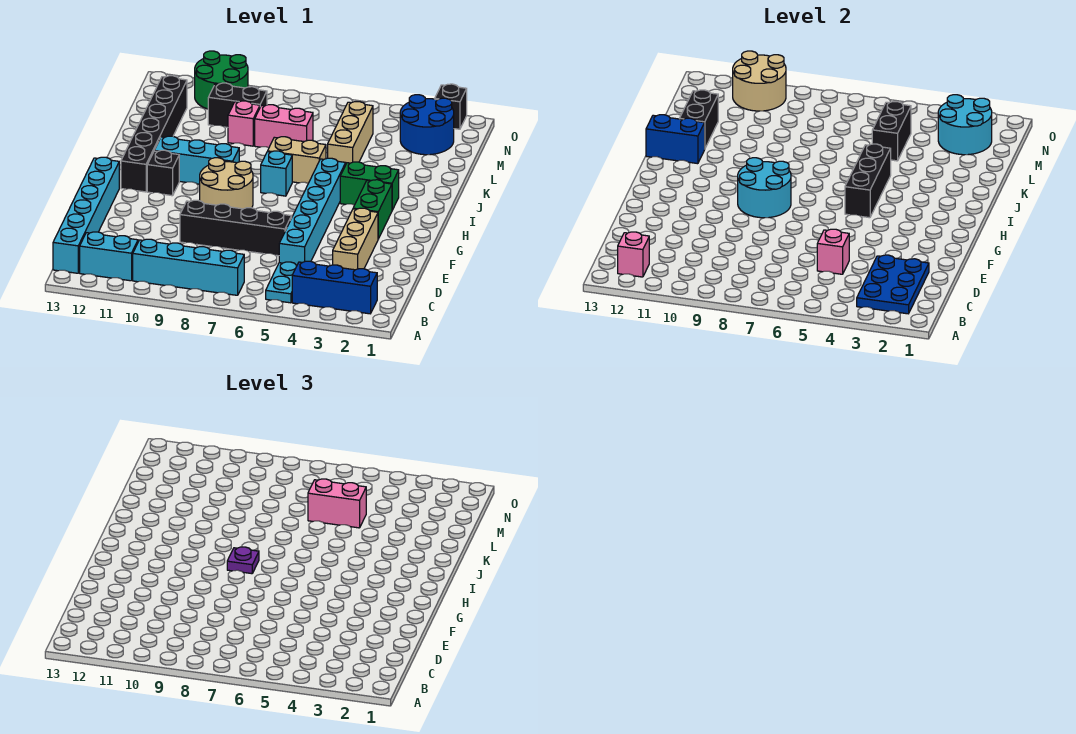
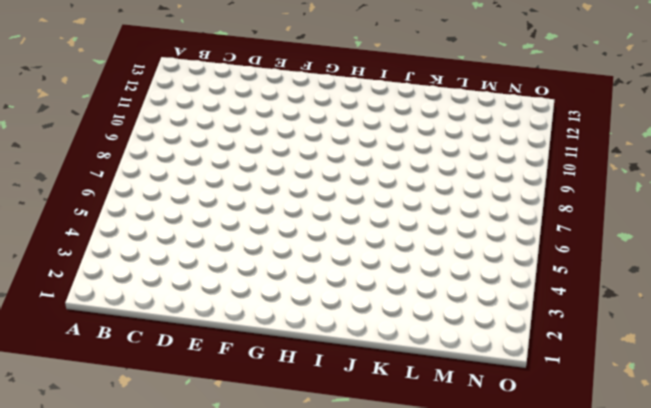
none -> blue 1x3 brick [292,261,377,314]
none -> cyan 1x2 plate [266,262,297,303]
none -> cyan 1x4 brick [133,239,244,295]
none -> cyan 1x2 brick [80,232,138,281]

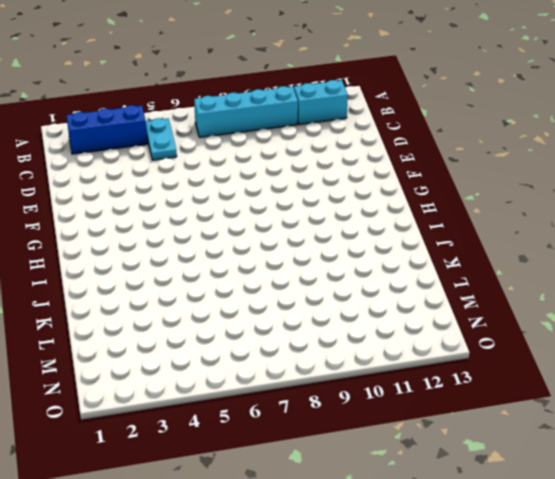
none -> cyan 1x6 brick [53,157,119,273]
none -> tan 1x3 brick [333,208,378,270]
none -> cyan 1x6 brick [279,158,346,265]
none -> black 1x4 brick [180,200,292,256]

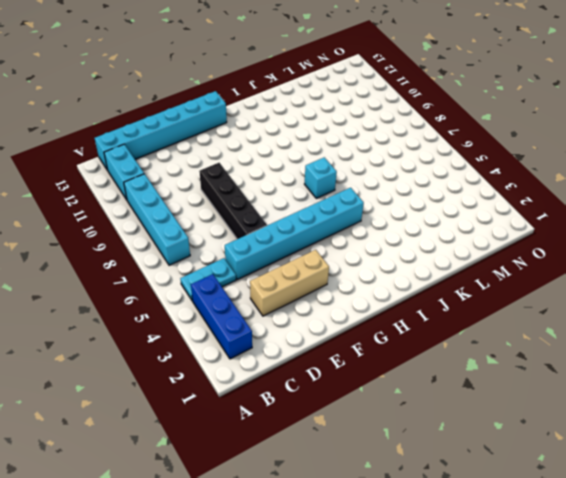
none -> green 1x2 brick [353,180,392,239]
none -> tan 2x2 round brick [200,158,253,209]
none -> black 1x1 brick [147,150,179,196]
none -> black 1x6 brick [121,76,187,192]

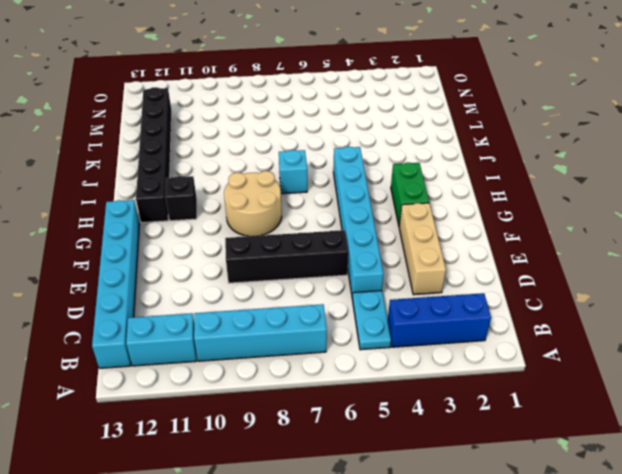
none -> green 1x2 brick [340,162,399,210]
none -> cyan 1x3 brick [154,136,239,184]
none -> tan 1x2 brick [268,137,326,183]
none -> tan 1x3 brick [328,102,373,163]

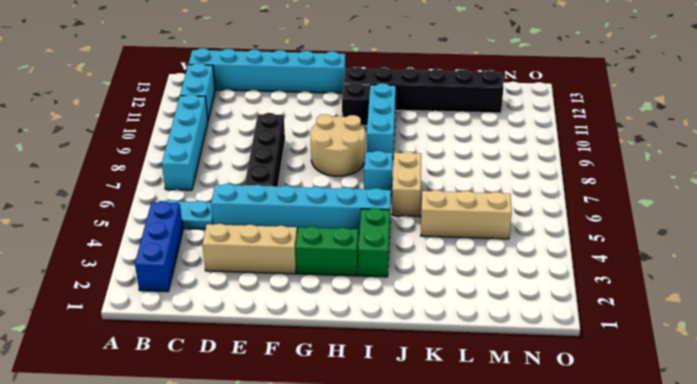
none -> pink 1x2 brick [255,105,313,148]
none -> pink 1x1 brick [228,101,260,146]
none -> blue 2x2 round brick [400,95,454,155]
none -> black 1x2 brick [208,83,267,128]

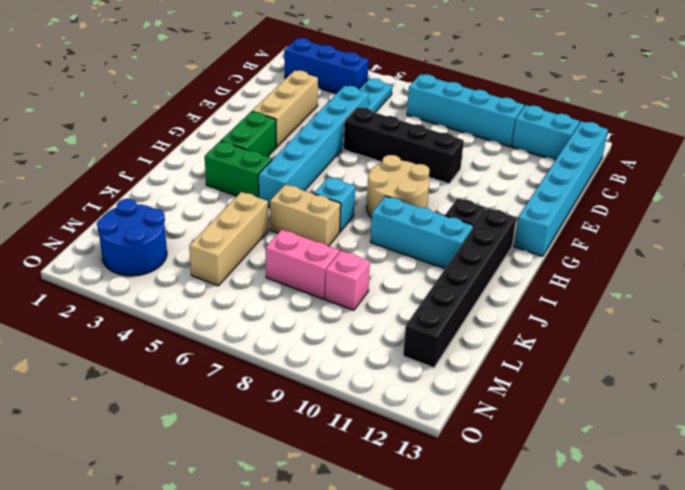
none -> black 1x2 brick [208,83,267,128]
none -> green 2x2 round brick [195,51,248,109]
none -> black 1x1 brick [435,84,467,129]
none -> blue 2x3 plate [857,255,929,314]

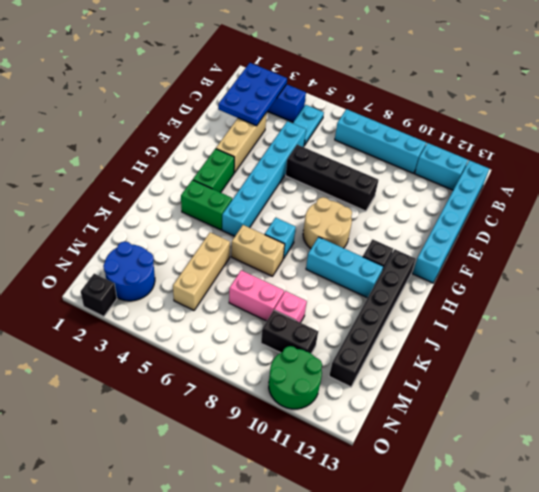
none -> pink 1x1 brick [618,232,649,277]
none -> pink 1x1 brick [817,229,849,274]
none -> cyan 2x2 round brick [738,158,791,218]
none -> black 1x3 brick [845,144,891,218]

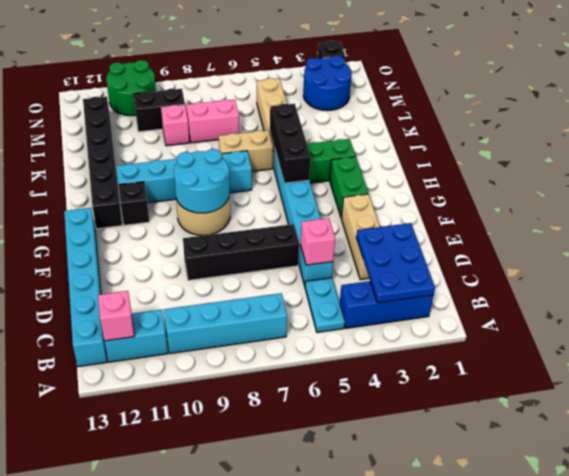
none -> blue 1x2 brick [646,115,705,164]
none -> black 1x2 brick [680,90,718,148]
none -> black 1x2 brick [872,102,911,161]
none -> cyan 2x2 round brick [938,95,992,155]

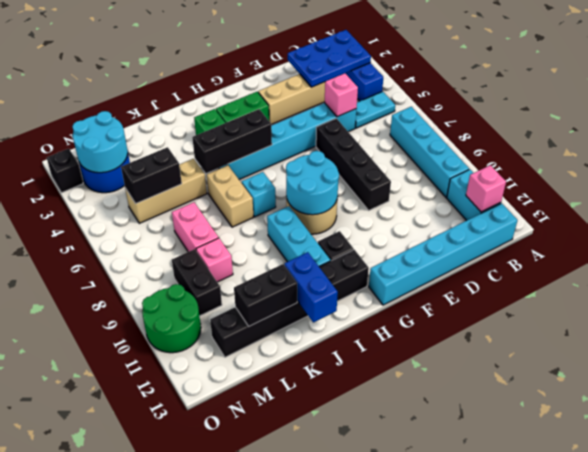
none -> tan 2x2 round brick [733,51,786,111]
none -> purple 1x1 plate [227,547,259,574]
none -> pink 1x2 brick [308,479,366,528]

